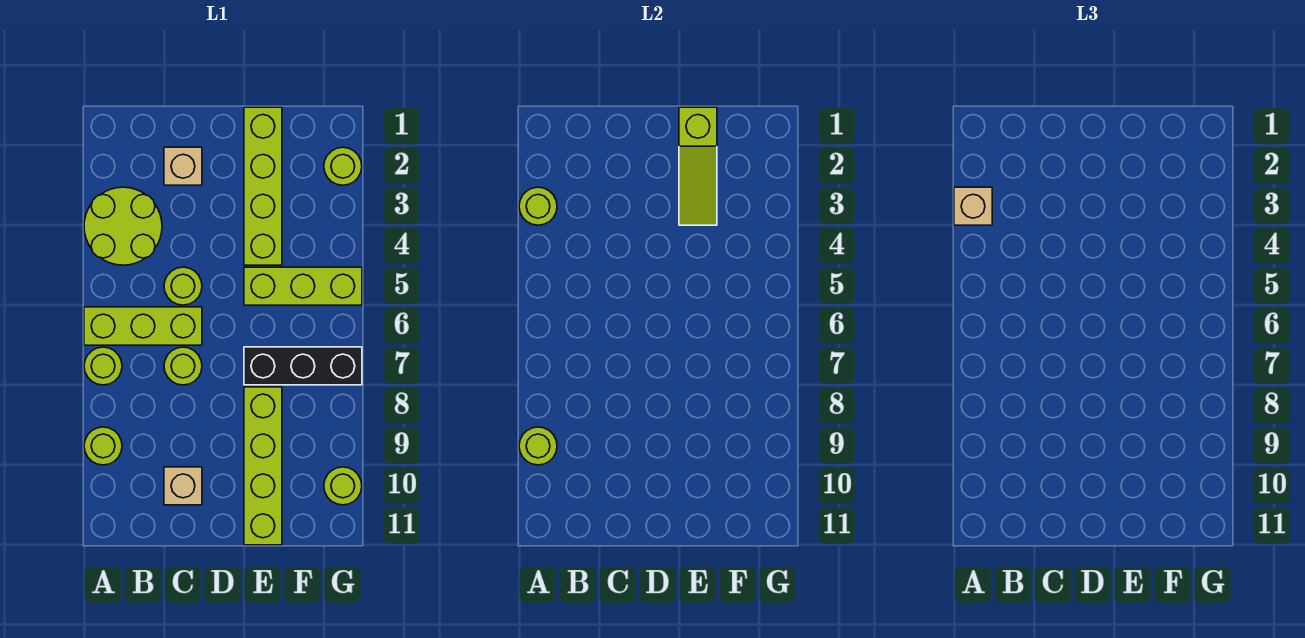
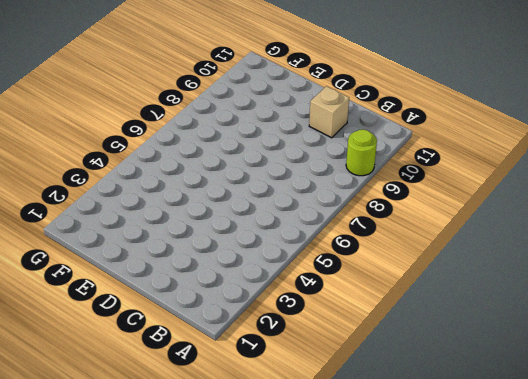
none -> lime 2x2 round brick [84,187,162,265]
none -> lime 1x3 brick [84,307,202,345]
none -> lime 1x1 round brick [84,347,122,385]

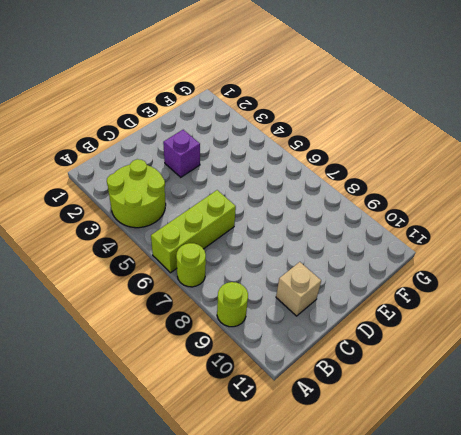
purple 1x1 brick [163,130,200,177] -> none
none -> tan 1x1 brick [164,147,202,185]
none -> lime 1x1 round brick [164,267,202,305]
none -> lime 1x1 round brick [164,347,202,385]

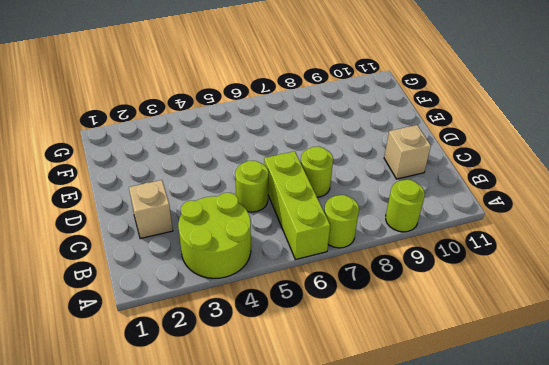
none -> lime 1x4 brick [244,107,282,265]
none -> lime 1x3 brick [244,267,362,305]
none -> black 1x3 brick [244,347,362,385]

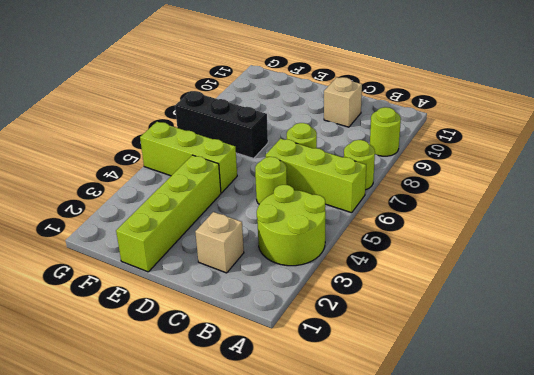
none -> lime 1x4 brick [244,387,282,545]
none -> lime 1x1 round brick [324,147,362,185]
none -> lime 1x1 round brick [324,467,362,505]

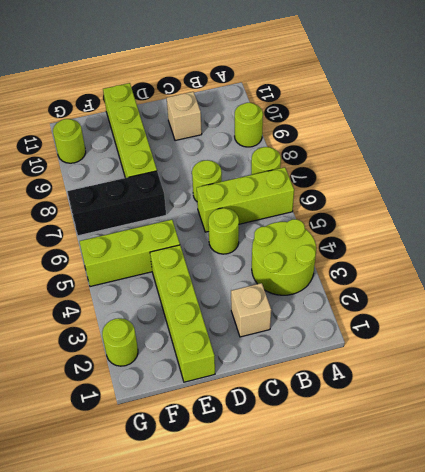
none -> lime 1x1 round brick [519,187,557,225]
none -> lime 1x1 round brick [519,427,557,465]
none -> lime 1x3 slope [679,107,717,225]

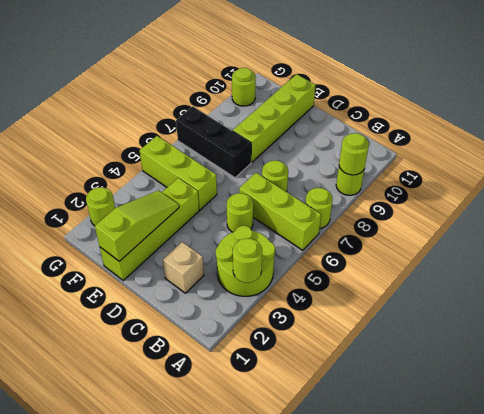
none -> tan 1x1 brick [164,467,202,505]
none -> tan 1x1 brick [954,187,992,225]

